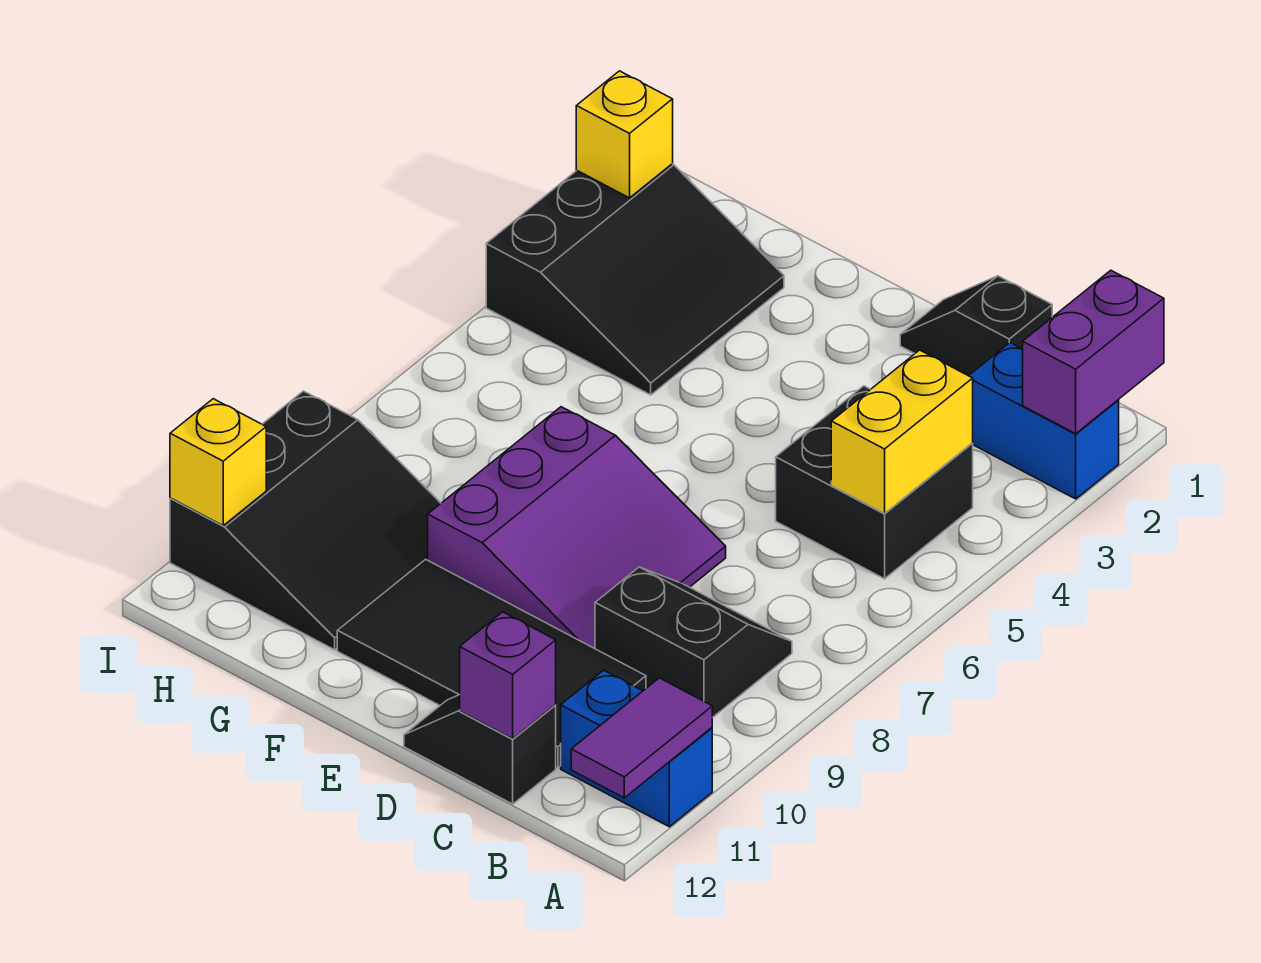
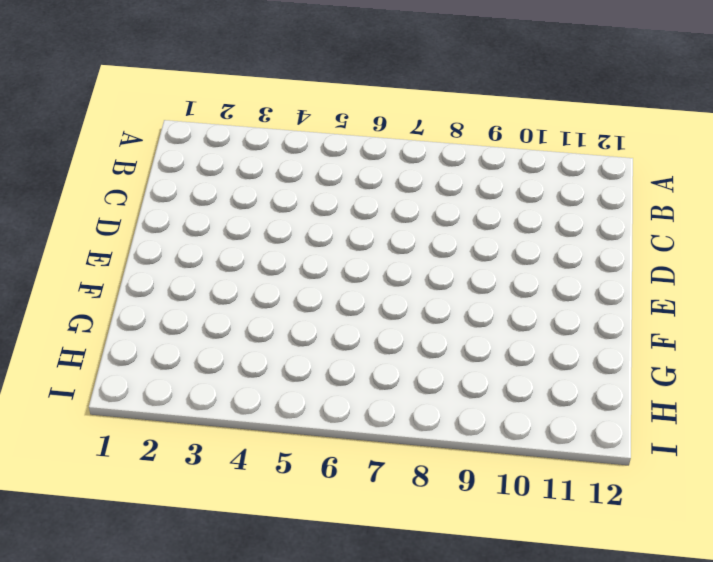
none -> blue 1x2 brick [969,343,1119,499]
none -> blue 1x2 brick [561,670,712,827]
none -> black 2x2 brick [776,386,973,579]

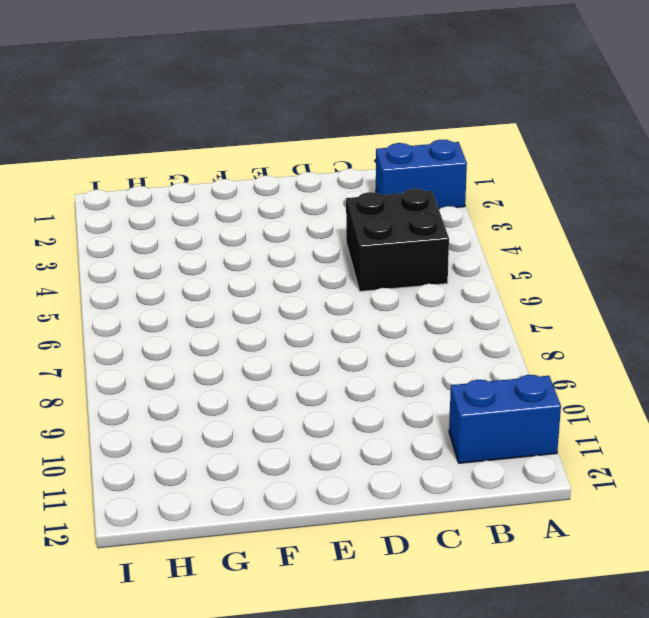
none -> black 2x2 slope [595,567,792,718]
none -> black 1x2 slope [900,276,1052,376]
none -> black 2x4 tile [337,559,646,768]

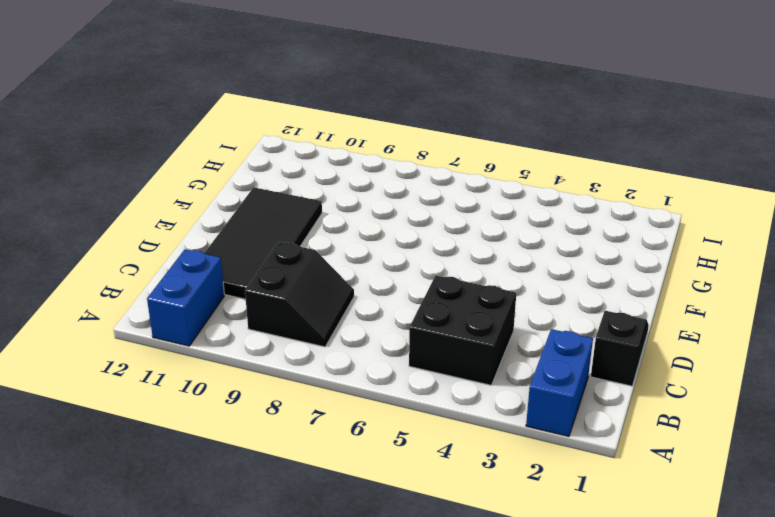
none -> black 1x2 slope [404,695,556,804]
none -> purple 3x3 slope [428,407,726,649]
none -> black 3x3 slope [486,164,784,395]

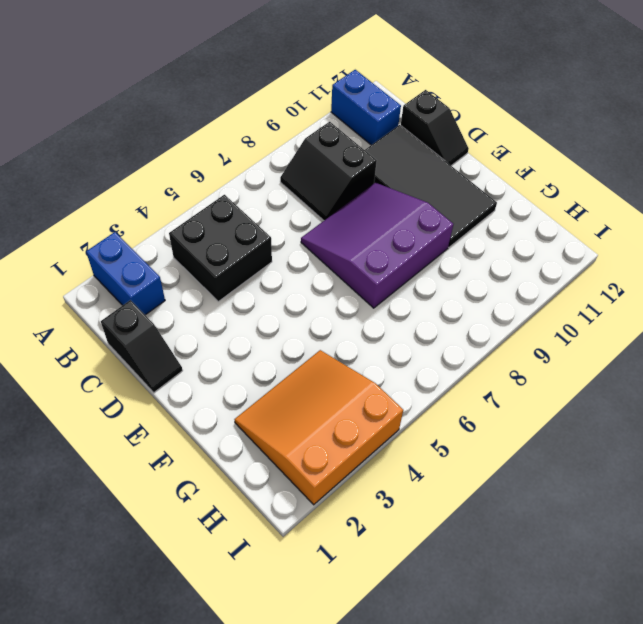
orange 3x3 slope [235,350,403,505] -> black 3x3 slope [486,164,784,395]
none -> black 3x3 slope [170,391,441,650]
none -> purple 1x2 brick [1023,270,1164,434]
none -> purple 1x2 tile [571,678,712,798]

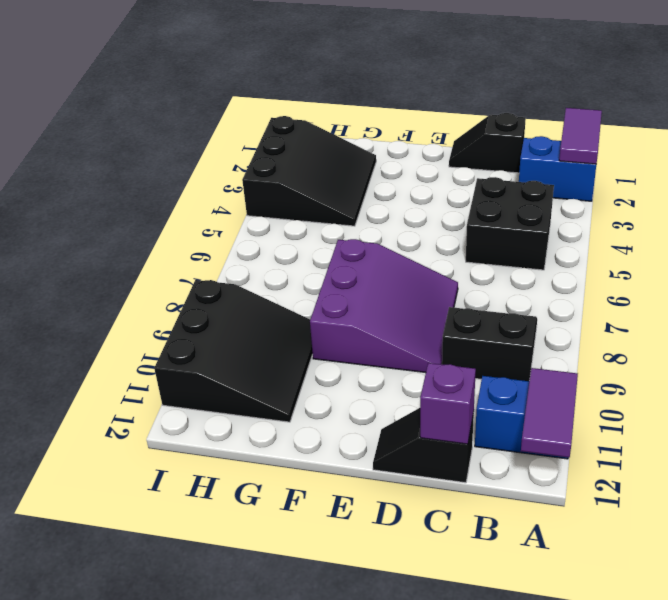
purple 1x2 tile [559,108,602,164] -> purple 1x2 brick [1023,270,1164,434]
none -> black 2x4 tile [337,559,646,768]
none -> yellow 1x2 brick [831,350,973,513]
none -> yellow 1x1 brick [576,71,673,198]

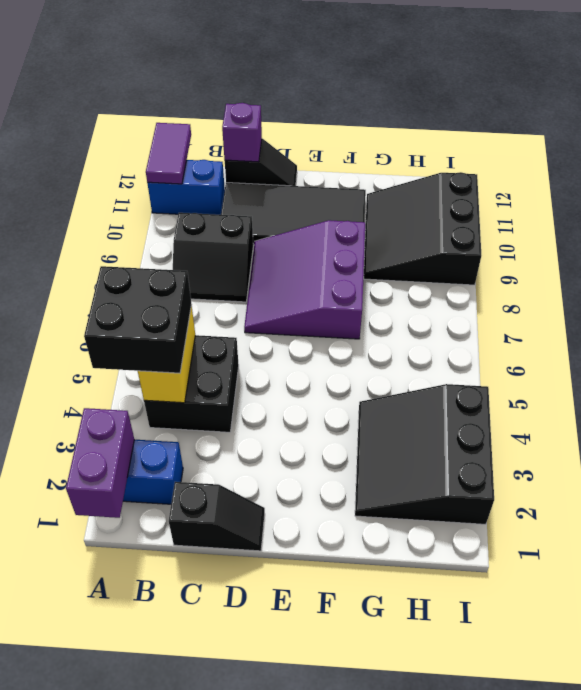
black 2x2 brick [84,266,192,373] -> none
none -> yellow 1x1 brick [576,71,673,198]
none -> yellow 1x1 brick [170,399,266,525]

